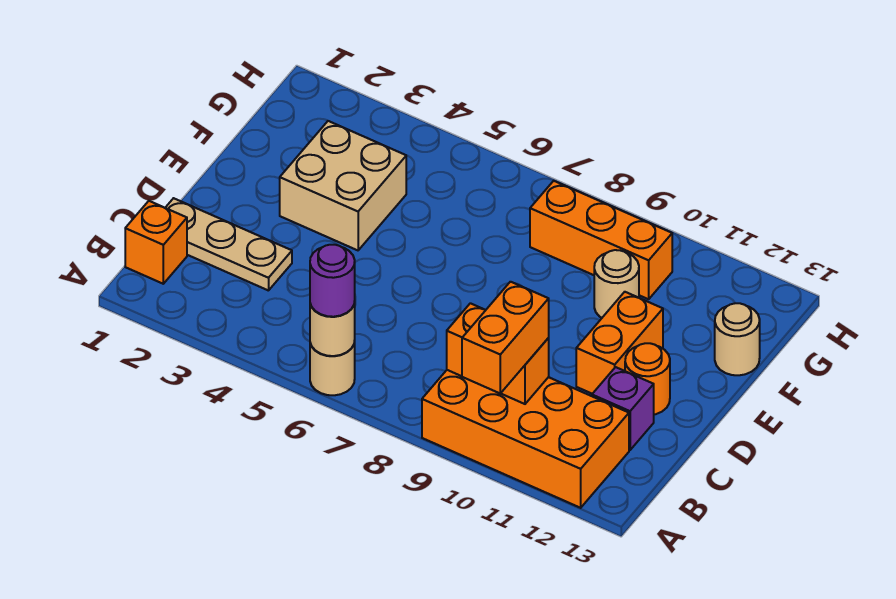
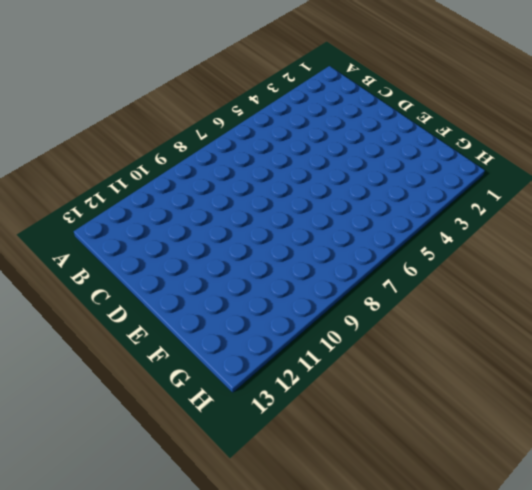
none -> tan 1x1 round brick [310,341,355,395]
none -> orange 2x4 brick [422,370,629,508]
none -> orange 1x1 brick [125,201,187,284]

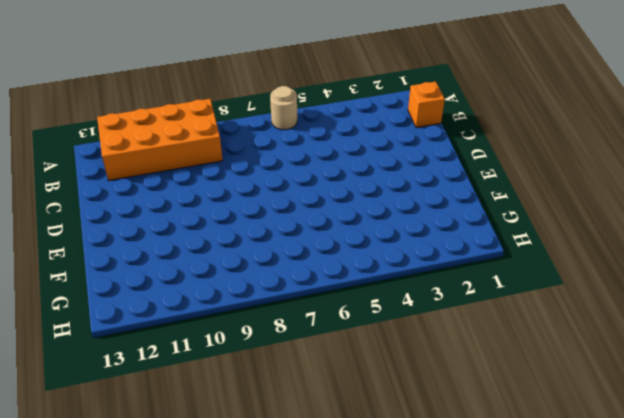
none -> tan 1x3 plate [165,198,292,291]
none -> purple 1x1 brick [592,367,654,450]
none -> orange 1x2 brick [576,292,663,394]

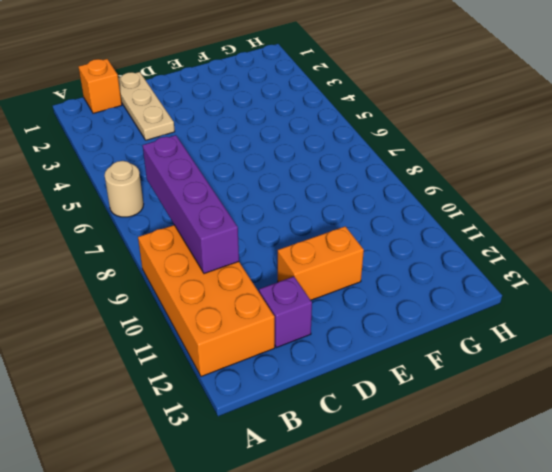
purple 1x4 brick [143,135,239,274] -> orange 1x2 brick [447,303,549,404]
none -> orange 1x1 round brick [625,343,670,415]
none -> tan 2x2 brick [280,121,406,250]
none -> tan 1x1 round brick [594,250,639,318]

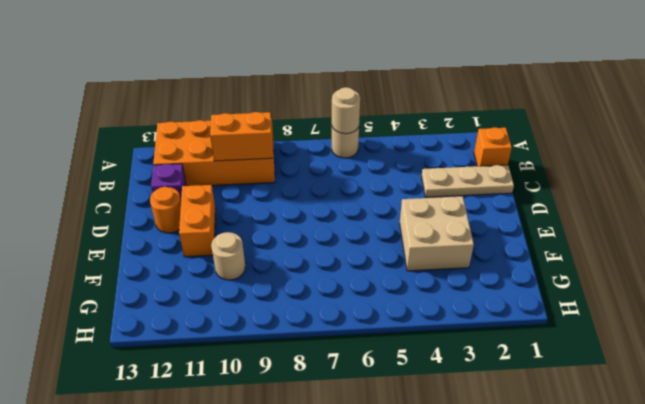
none -> tan 1x1 round brick [715,303,760,375]
none -> orange 1x3 brick [530,181,672,299]
none -> purple 1x1 round brick [310,245,355,317]

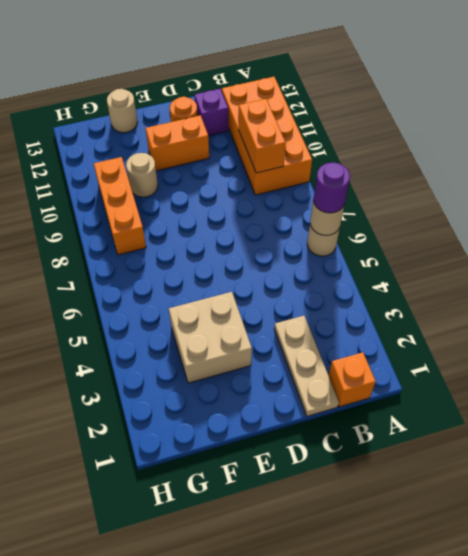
none -> orange 1x2 brick [462,282,549,394]

